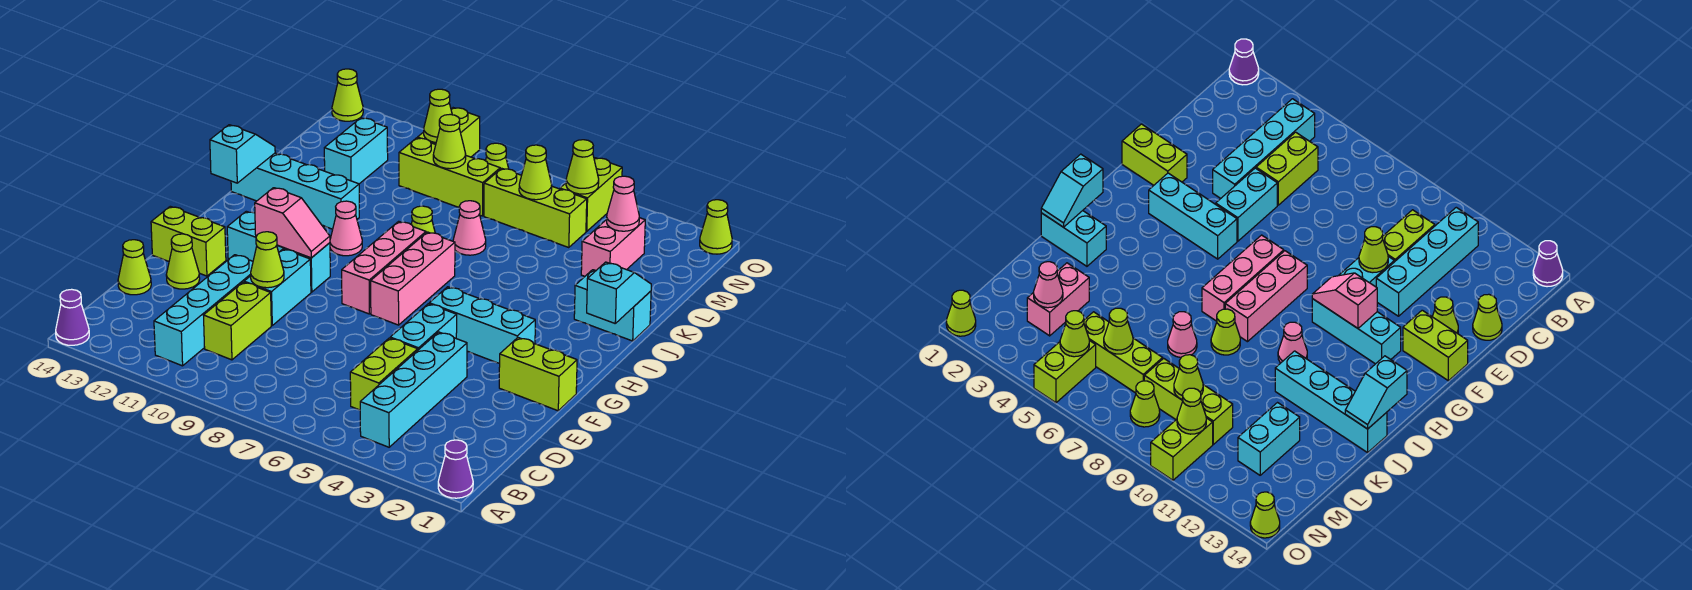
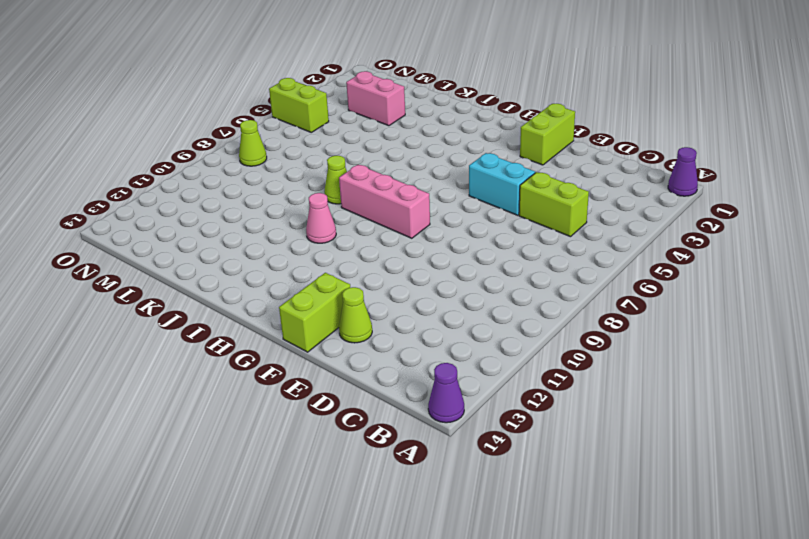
none -> cyan 1x4 brick [360,332,467,447]
none -> cyan 1x4 brick [154,255,253,366]
none -> lime 1x2 brick [203,282,271,360]
none -> lime 1x1 cone [118,240,151,295]

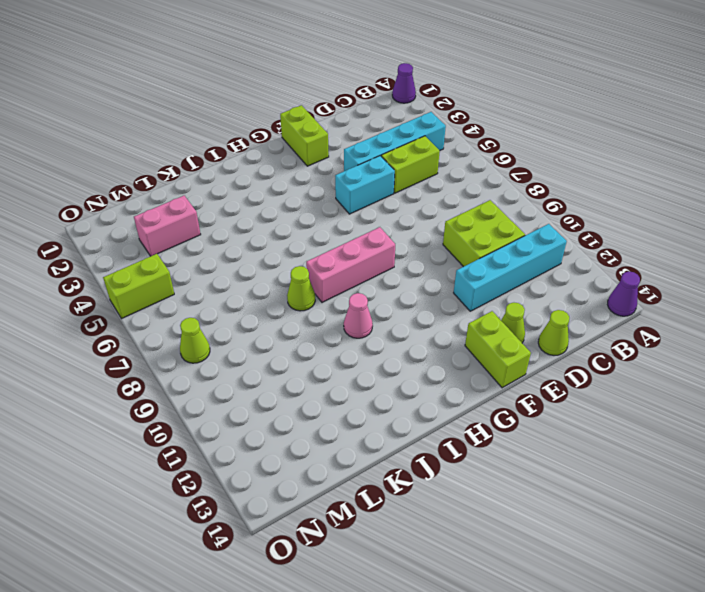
lime 2x2 brick [443,200,525,267] -> lime 1x2 brick [203,282,271,360]
none -> cyan 1x2 brick [244,249,311,325]
none -> cyan 1x3 brick [429,287,535,364]
none -> pink 1x3 brick [371,232,455,325]
none -> cyan 1x3 brick [227,211,330,292]

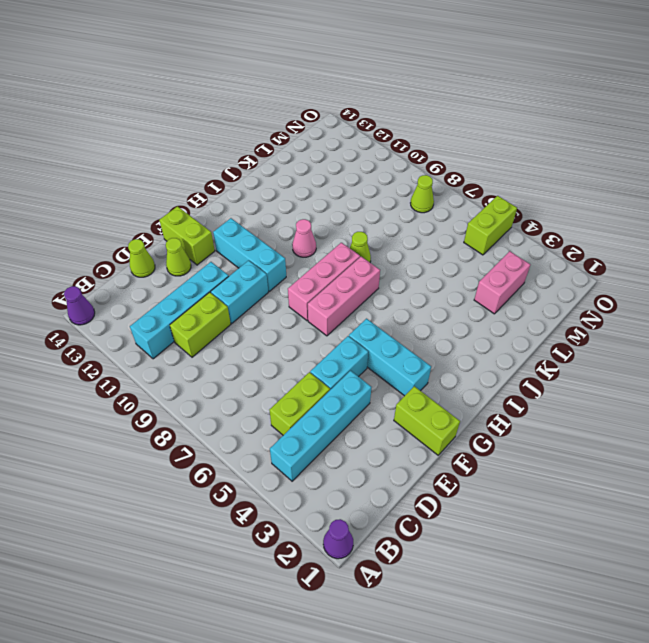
none -> cyan 1x2 brick [574,270,651,341]
none -> cyan 1x4 brick [231,153,359,229]
none -> pink 1x1 cone [453,201,486,255]
none -> cyan 1x2 brick [324,118,388,184]

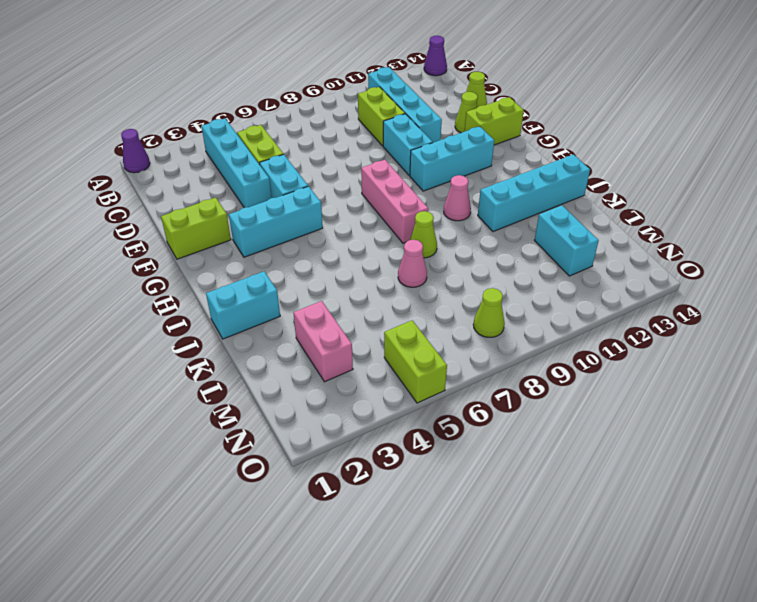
none -> pink 1x3 brick [371,232,455,325]
none -> lime 1x3 brick [484,168,587,248]
none -> lime 1x3 brick [399,138,500,216]
none -> lime 1x2 brick [418,108,480,157]

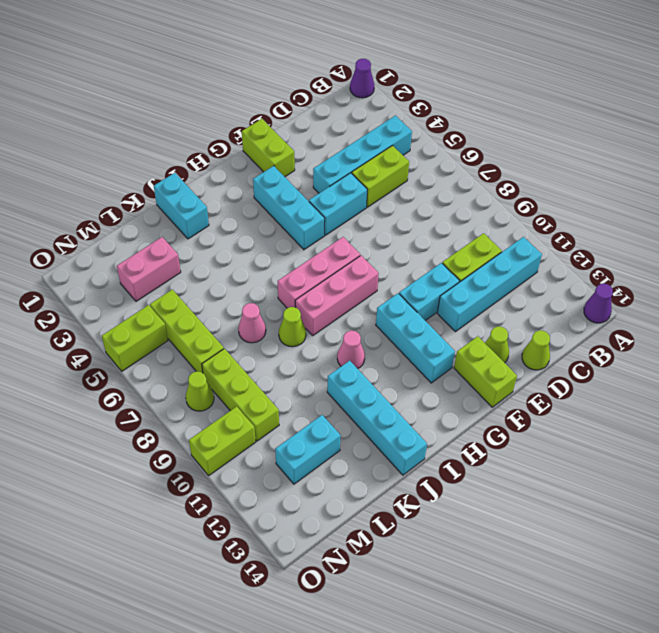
none -> lime 1x1 cone [700,200,732,254]
none -> lime 1x1 cone [332,69,363,121]
none -> lime 1x1 cone [251,232,284,288]
none -> pink 1x2 slope [255,188,330,258]

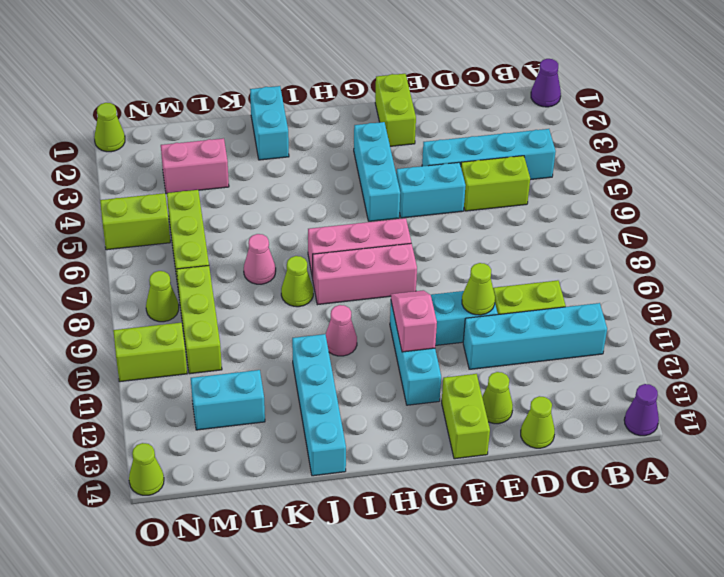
none -> cyan 1x2 slope [587,262,651,323]
none -> cyan 1x2 slope [210,125,275,183]
none -> pink 1x1 cone [607,176,639,231]
none -> lime 1x1 cone [519,145,552,200]

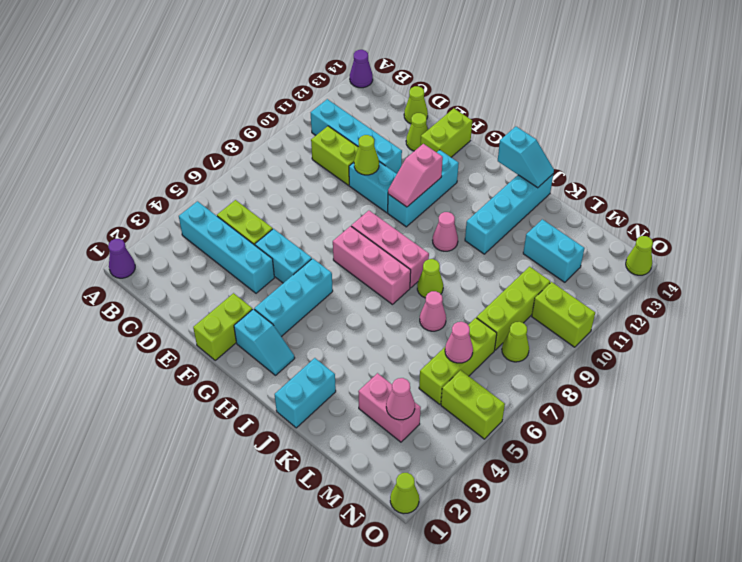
cyan 1x2 slope [234,309,295,375] -> cyan 1x2 slope moved to [587,262,651,323]
pink 1x1 cone [445,322,473,363] -> lime 1x1 cone [519,145,552,200]
none -> lime 1x1 cone [433,114,466,169]
none -> lime 1x1 cone [566,140,599,194]
none -> lime 1x1 cone [424,89,452,143]

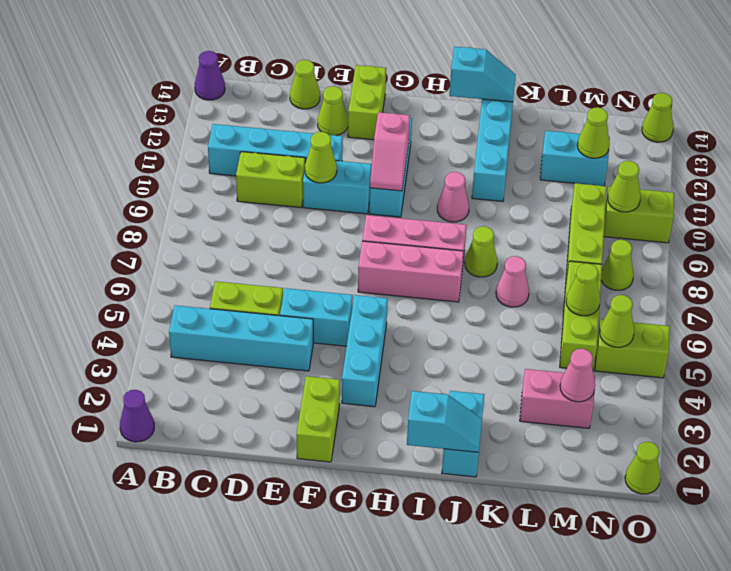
lime 1x1 cone [577,107,610,158] -> lime 1x1 cone moved to [433,114,466,169]

